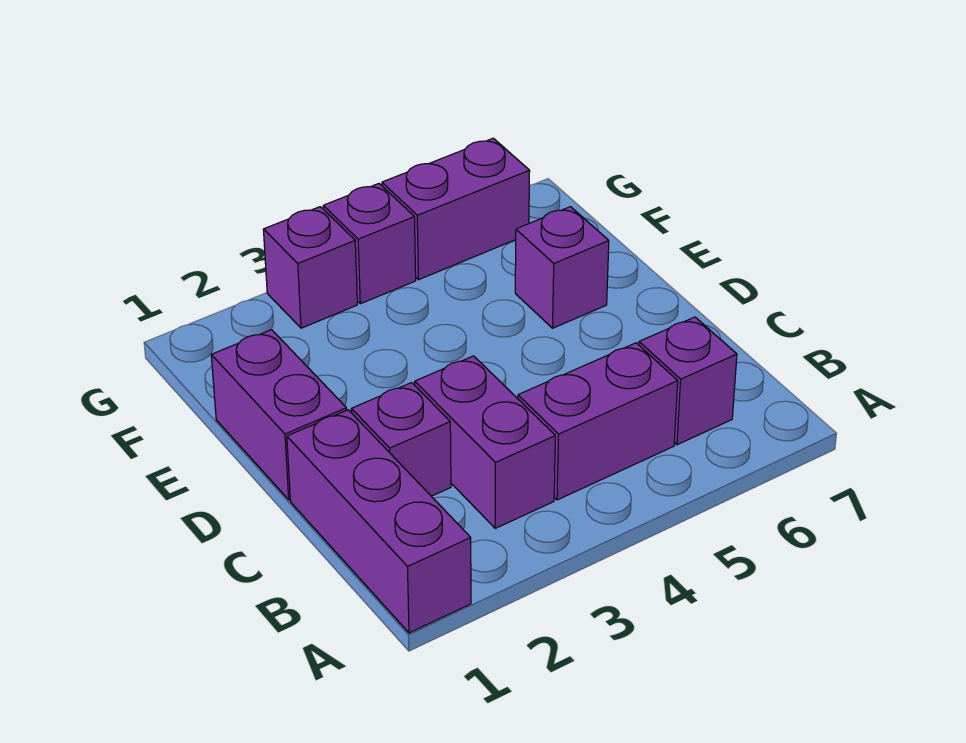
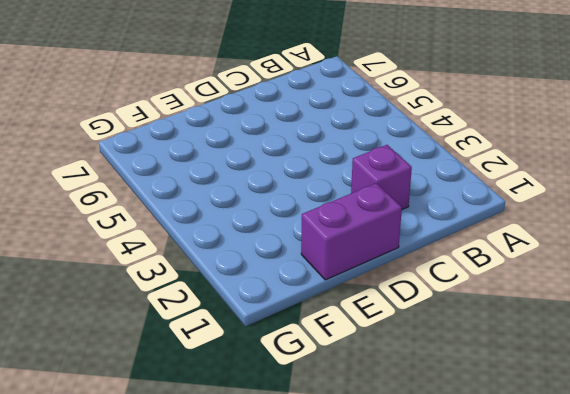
none -> purple 1x3 brick [287,410,471,633]
none -> purple 1x2 brick [415,356,555,528]

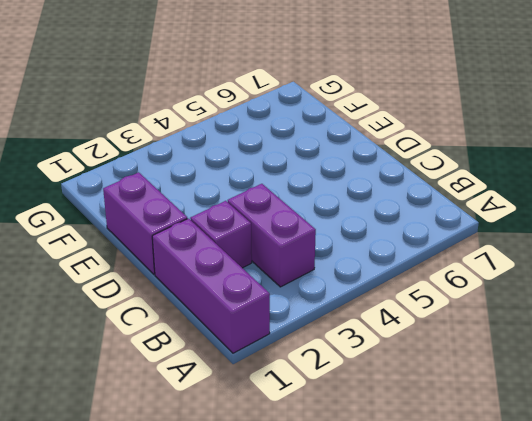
none -> purple 1x2 brick [518,343,678,500]
none -> purple 1x1 brick [639,317,737,445]

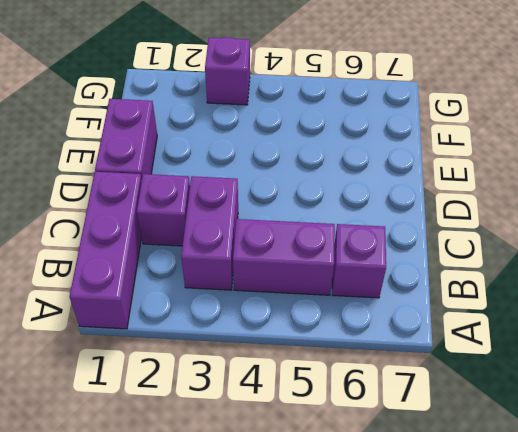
none -> purple 1x1 brick [515,207,609,328]
none -> purple 1x1 brick [323,184,416,304]

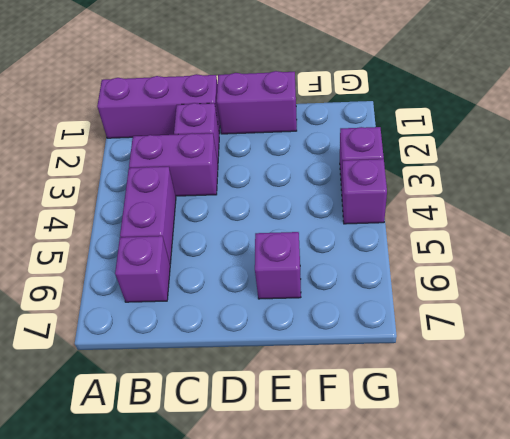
none -> purple 1x2 brick [382,138,530,280]

